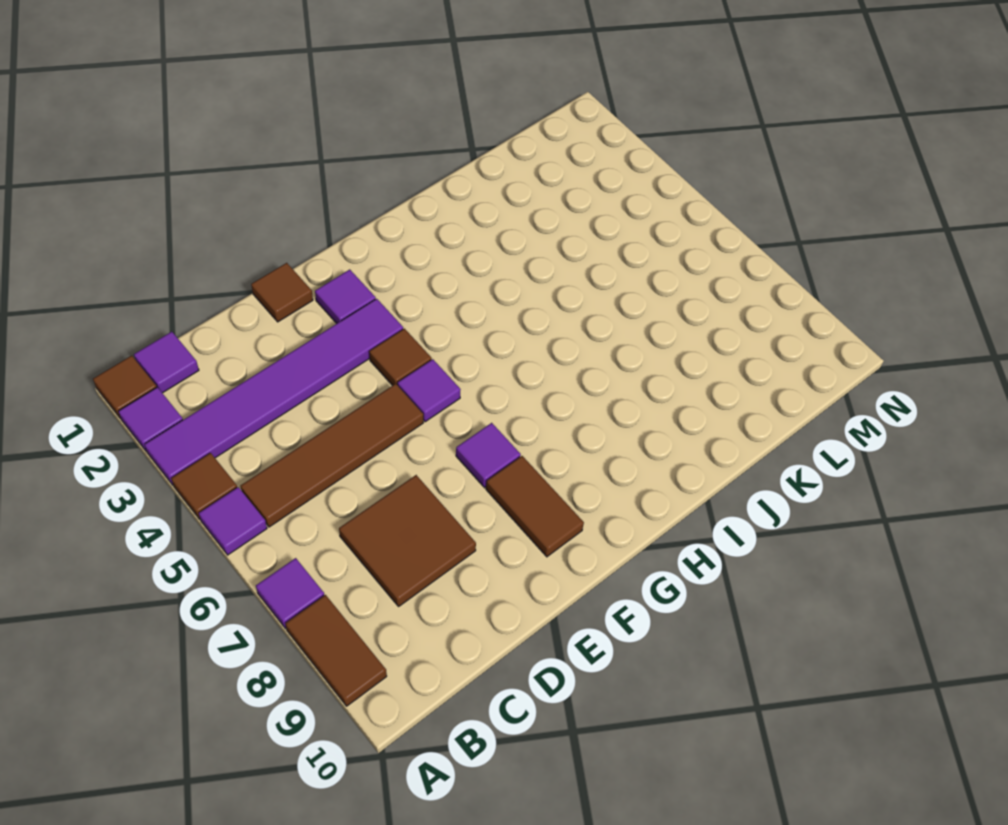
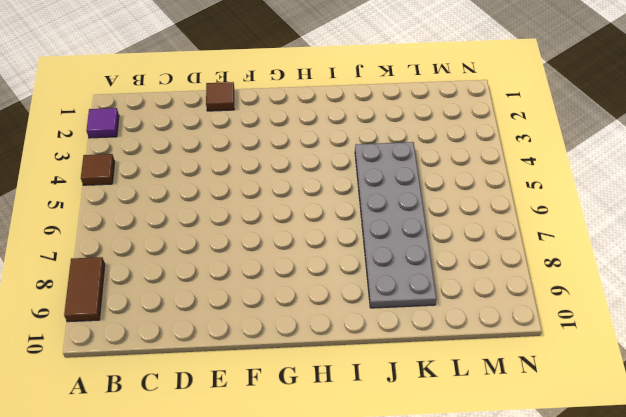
grey 2x6 plate [355,142,437,308] -> none
none -> brown 1x1 tile [93,356,157,419]
none -> purple 1x6 tile [144,299,403,485]
none -> purple 1x1 tile [199,487,267,555]

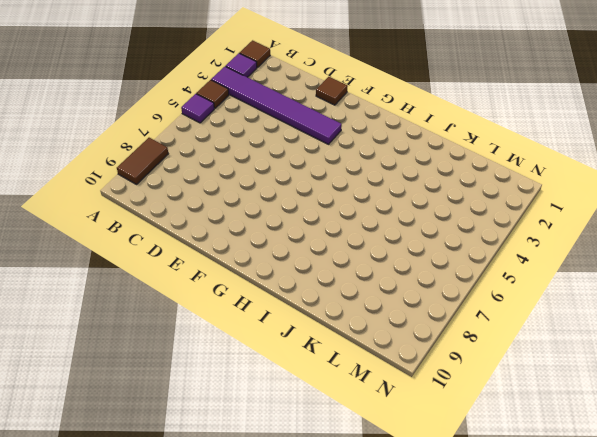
none -> purple 1x1 tile [256,558,324,628]
none -> purple 1x1 tile [134,332,199,393]
none -> brown 1x4 tile [241,384,423,527]

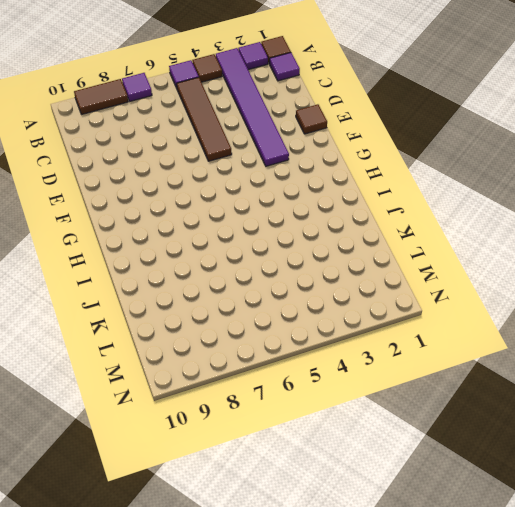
none -> brown 2x2 tile [339,475,476,606]
none -> purple 1x1 tile [315,269,376,323]
none -> brown 1x1 tile [369,329,432,386]

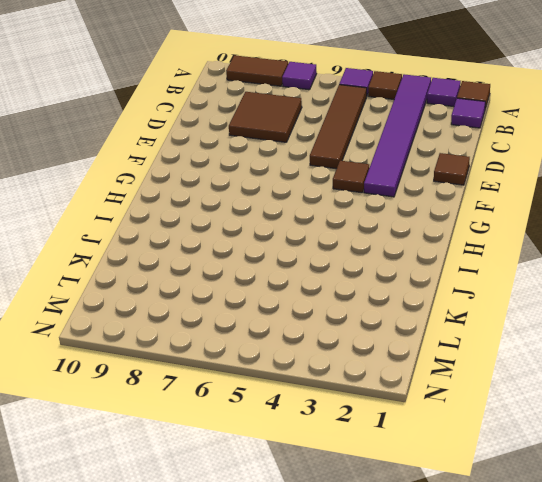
none -> purple 1x1 tile [315,269,376,323]
none -> purple 1x1 tile [398,359,461,422]
none -> purple 1x1 tile [456,423,521,488]

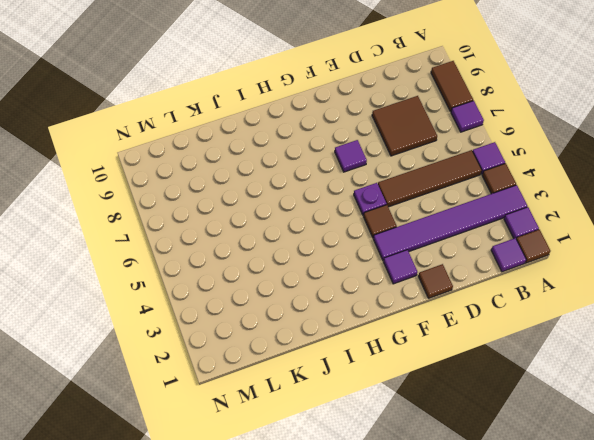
purple 1x1 plate [354,183,386,216] -> purple 1x1 tile [398,359,461,422]
none -> brown 1x2 tile [486,456,584,557]

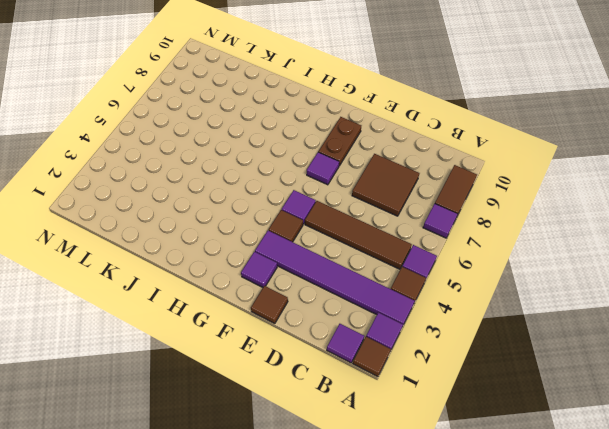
brown 1x2 plate [318,117,361,166] -> brown 1x2 tile [486,456,584,557]

